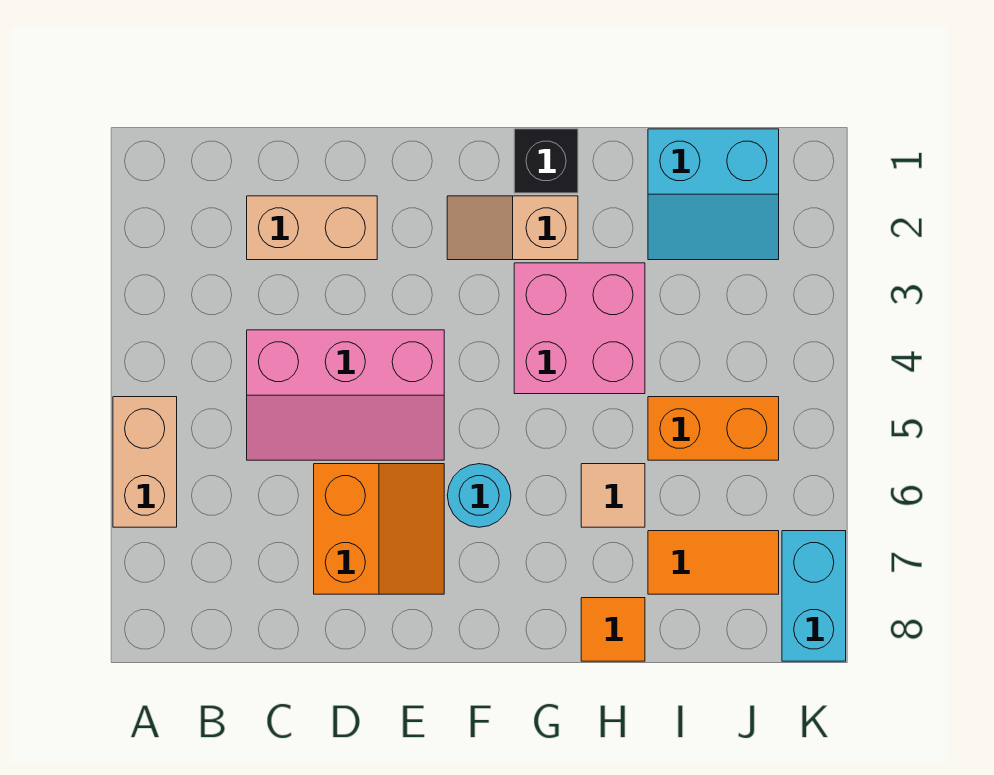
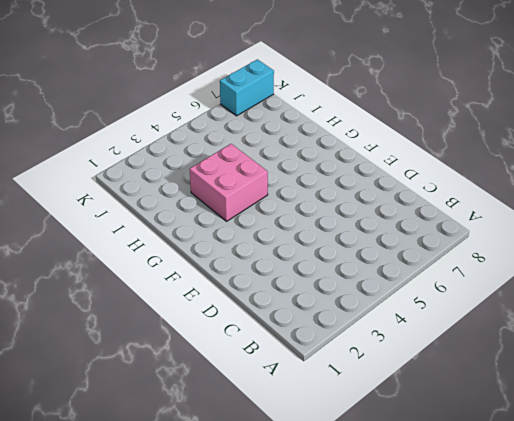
none -> tan 1x2 brick [113,397,177,527]
none -> tan 1x2 brick [247,196,377,260]
none -> pink 2x3 slope [247,330,444,460]

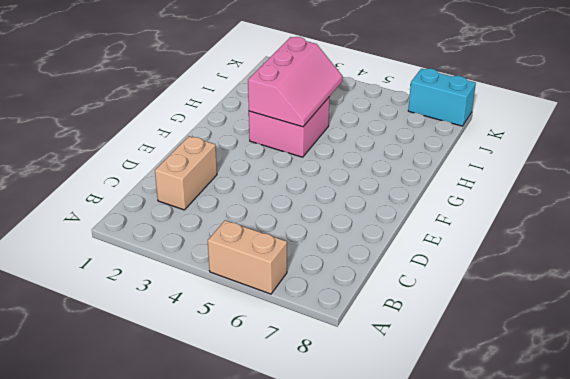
pink 2x3 slope [248,37,342,127] -> pink 2x3 slope moved to [247,330,444,460]
none -> orange 2x2 slope [314,464,444,594]
none -> tan 1x2 slope [447,196,578,260]
none -> cyan 1x1 round brick [447,464,511,527]

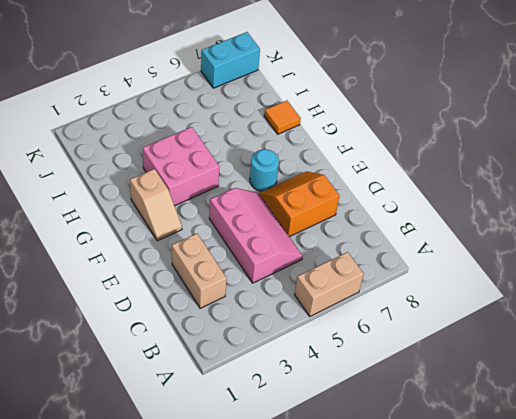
none -> black 1x1 brick [514,129,578,193]
none -> tan 1x1 tile [581,464,645,527]
none -> cyan 2x2 slope [648,129,779,260]

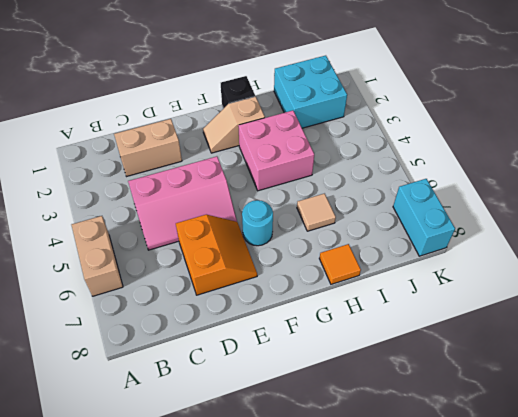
cyan 2x2 brick [274,56,347,128] -> cyan 2x2 slope [648,129,779,260]
none -> orange 1x2 brick [648,397,779,460]
none -> orange 1x2 tile [648,531,779,594]

